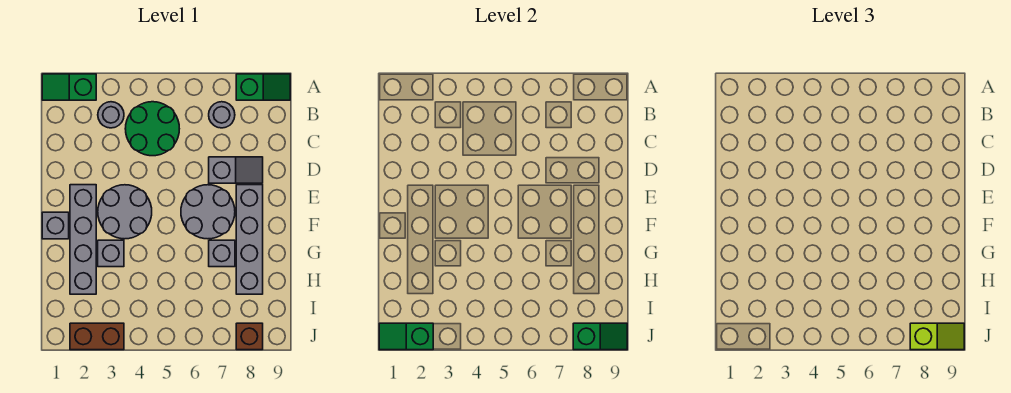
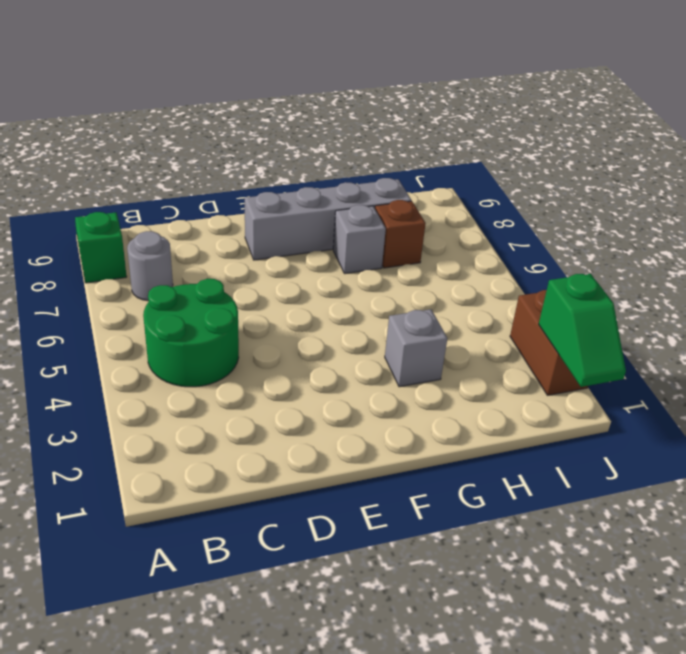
brown 1x1 brick [375,200,426,268] -> brown 1x1 brick moved to [236,323,263,350]
none -> green 1x2 slope [42,74,96,100]
none -> grey 1x1 round brick [98,102,124,128]
none -> grey 1x2 slope [209,157,263,183]

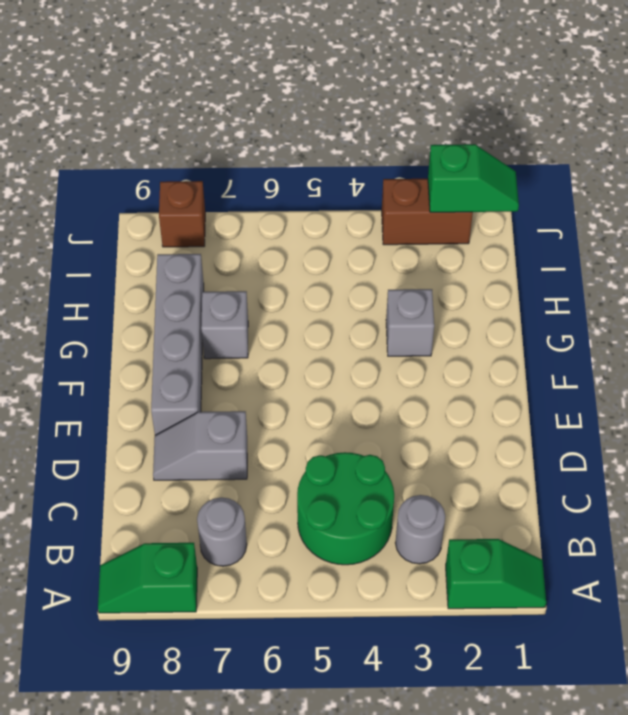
none -> grey 1x4 brick [70,185,96,294]
none -> grey 2x2 round brick [98,185,152,239]
none -> grey 2x2 round brick [181,185,235,239]

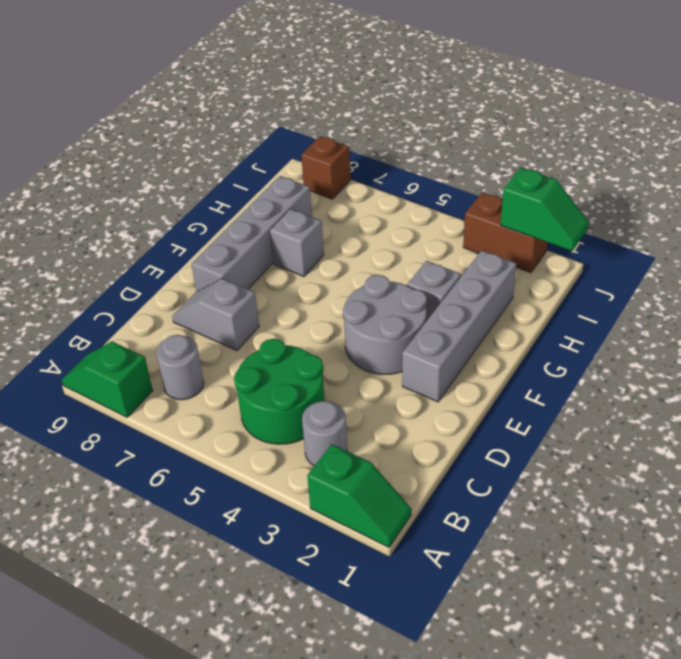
none -> grey 2x2 round brick [181,185,235,239]
none -> grey 1x1 brick [42,212,69,239]
none -> green 1x2 slope [573,323,627,350]

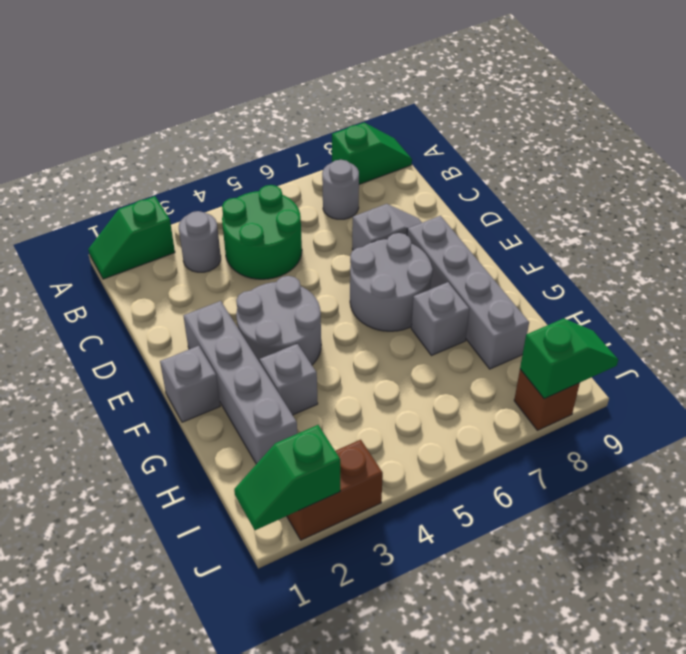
none -> lime 1x2 slope [910,323,964,350]

